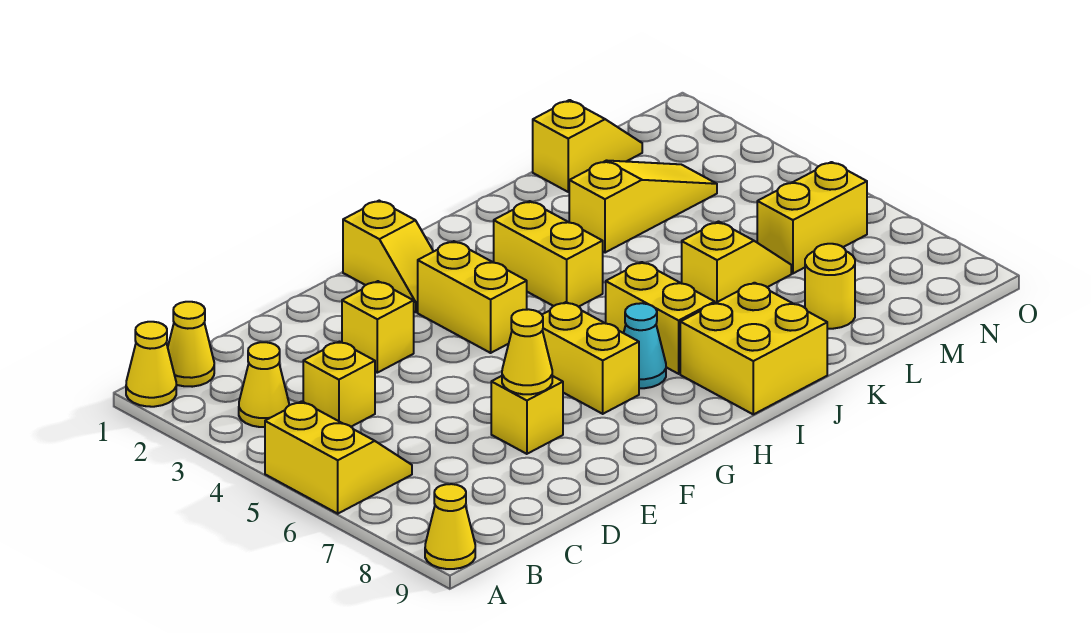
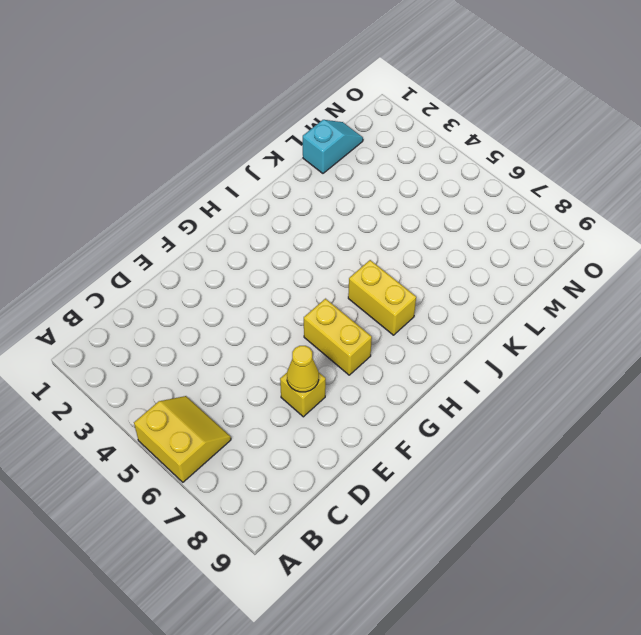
cyan 1x2 slope [303,120,363,173] -> yellow 1x2 slope [533,100,642,192]
none -> yellow 1x1 cone [126,322,176,407]
none -> yellow 1x1 cone [425,484,475,569]
none -> yellow 1x1 cone [168,302,214,387]

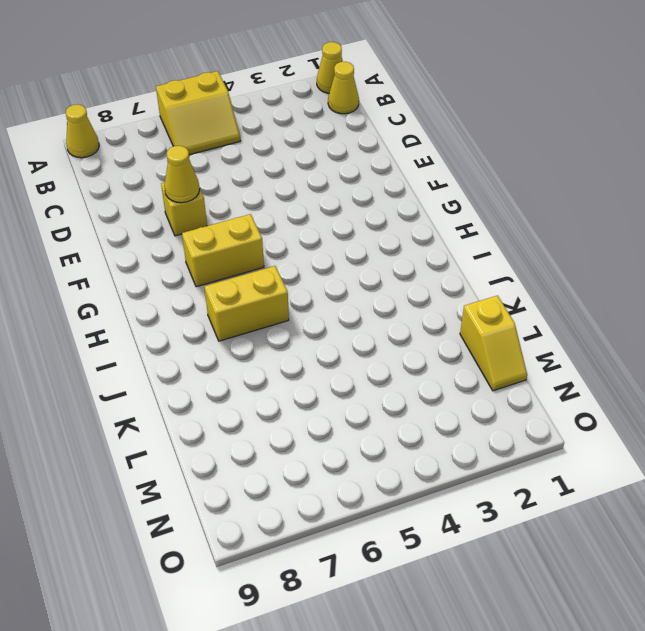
none -> yellow 1x1 cone [239,342,289,427]
none -> yellow 1x1 brick [303,342,375,427]
none -> yellow 1x1 brick [342,281,414,373]

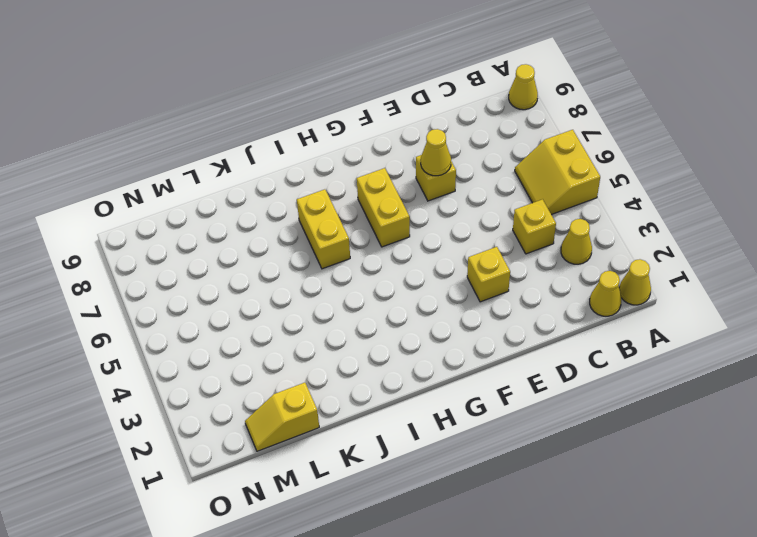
none -> yellow 1x2 slope [343,201,434,312]
none -> yellow 1x2 brick [418,241,527,353]
none -> cyan 1x1 cone [624,303,666,388]

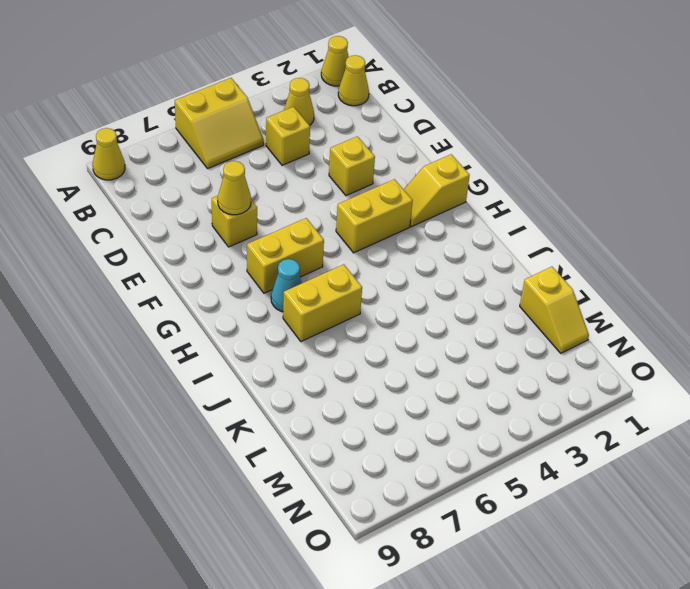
none -> yellow 1x2 brick [494,201,603,307]
none -> yellow 2x2 brick [680,283,827,414]
none -> yellow 1x3 slope [569,161,717,253]

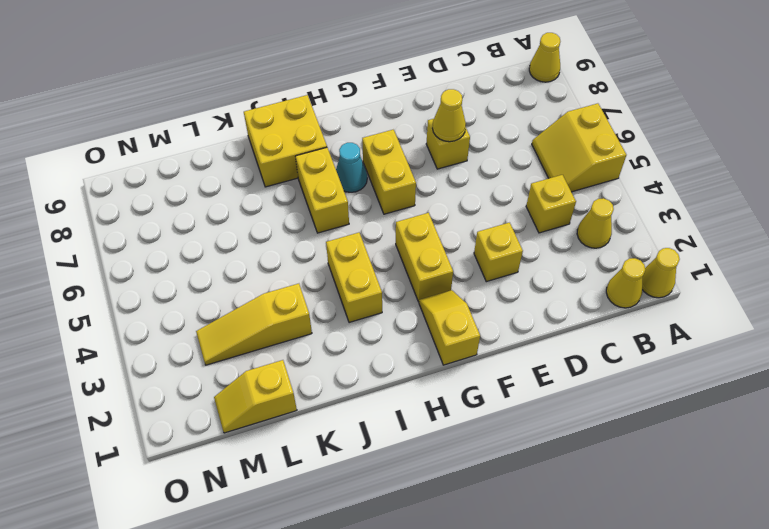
none -> yellow 1x2 slope [682,222,791,303]
none -> yellow 1x1 round brick [805,244,855,329]
none -> yellow 1x2 brick [757,162,867,273]

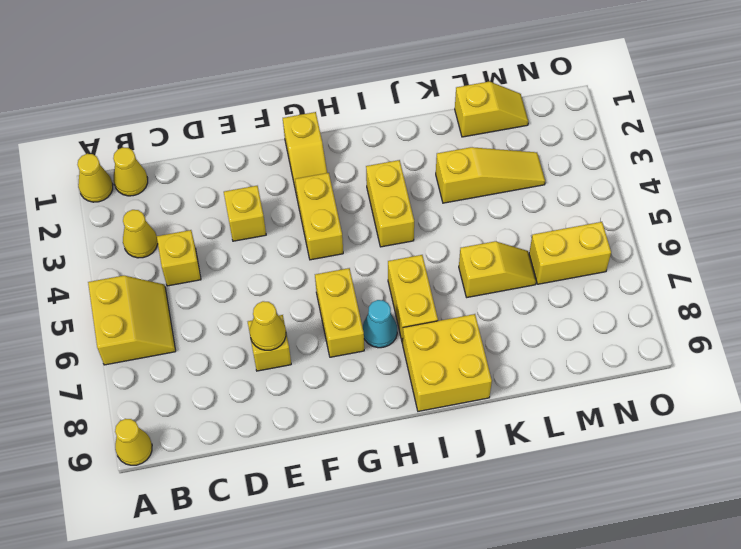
none -> yellow 1x1 round brick [805,244,855,329]

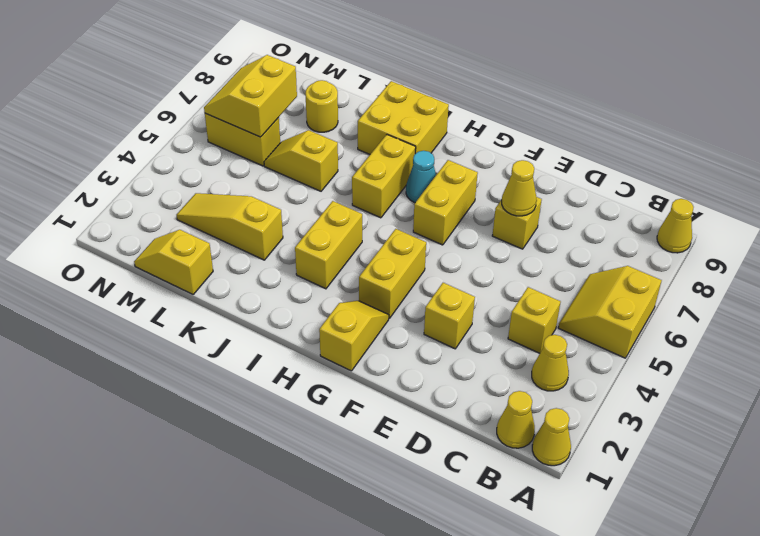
yellow 2x2 slope [204,55,297,137] -> none

